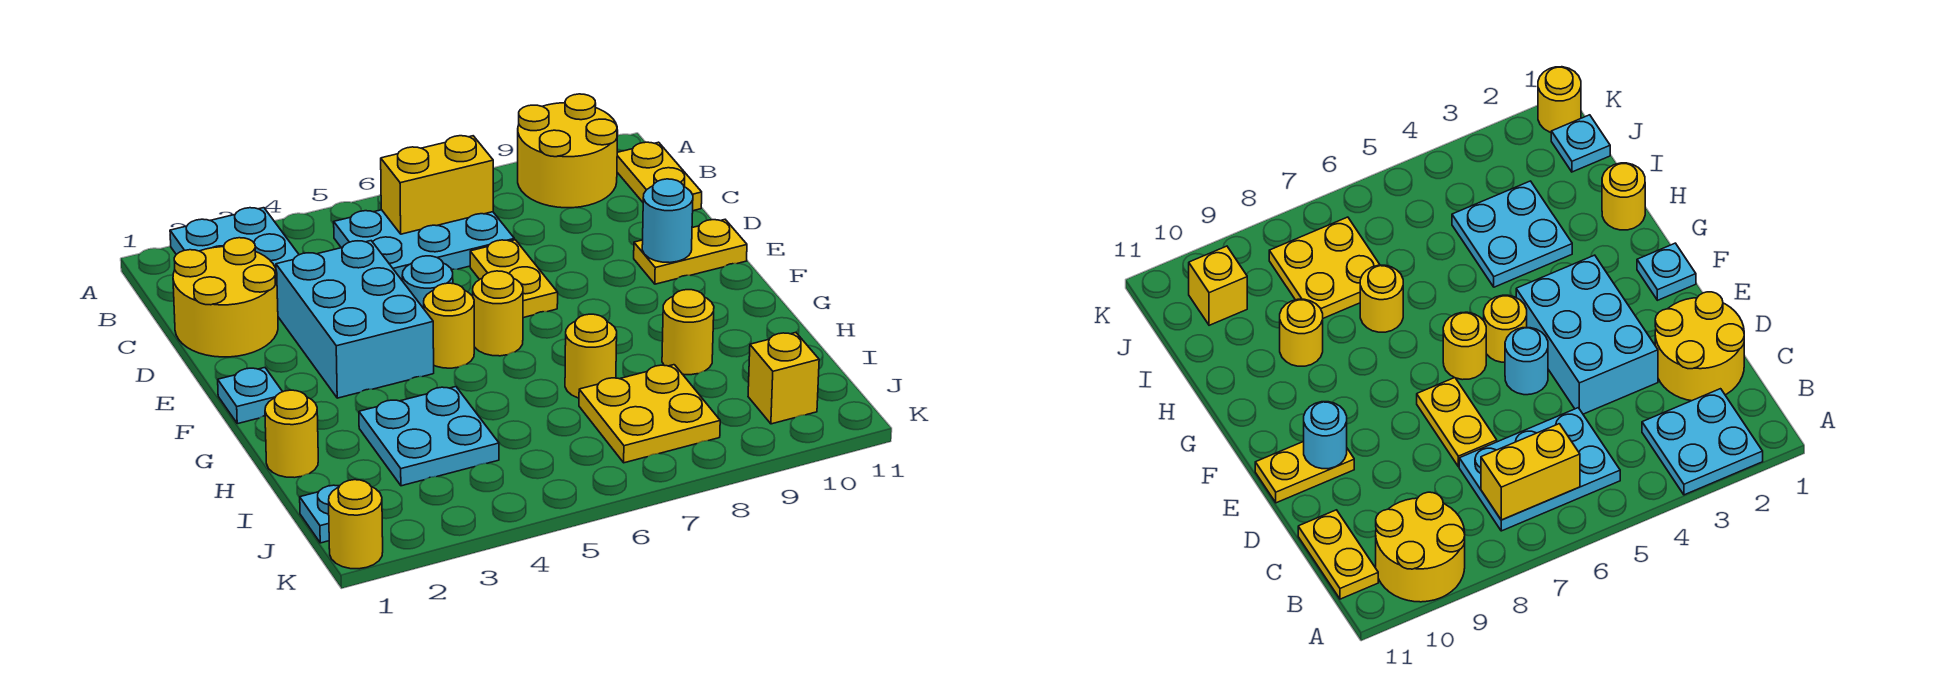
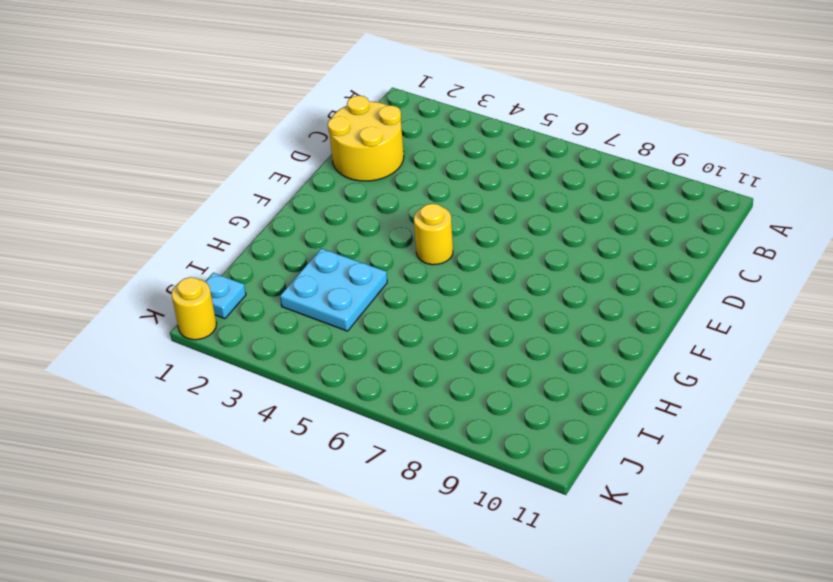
none -> cyan 2x2 plate [170,208,299,268]
none -> yellow 2x2 round brick [518,94,618,208]
none -> cyan 2x3 plate [334,210,514,280]

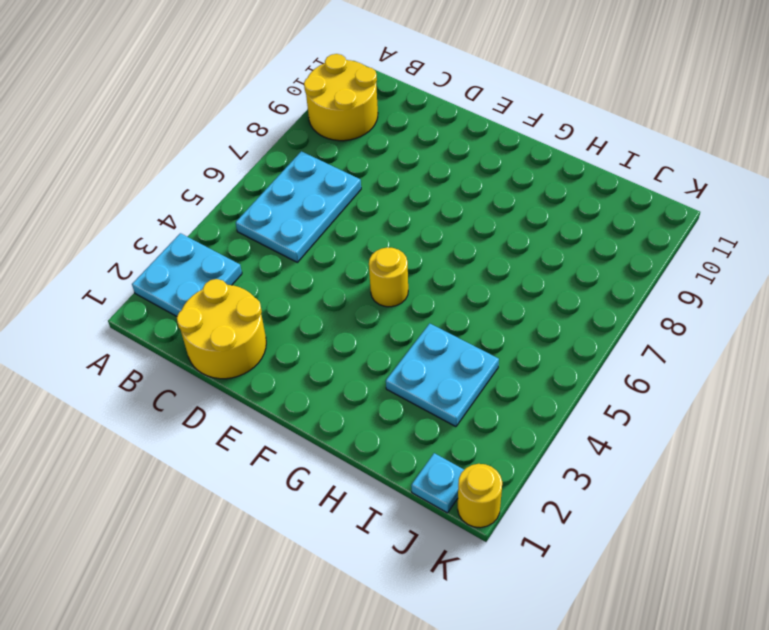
none -> yellow 1x2 plate [617,142,702,211]
none -> cyan 2x3 brick [276,241,434,398]
none -> yellow 1x2 plate [470,240,558,318]

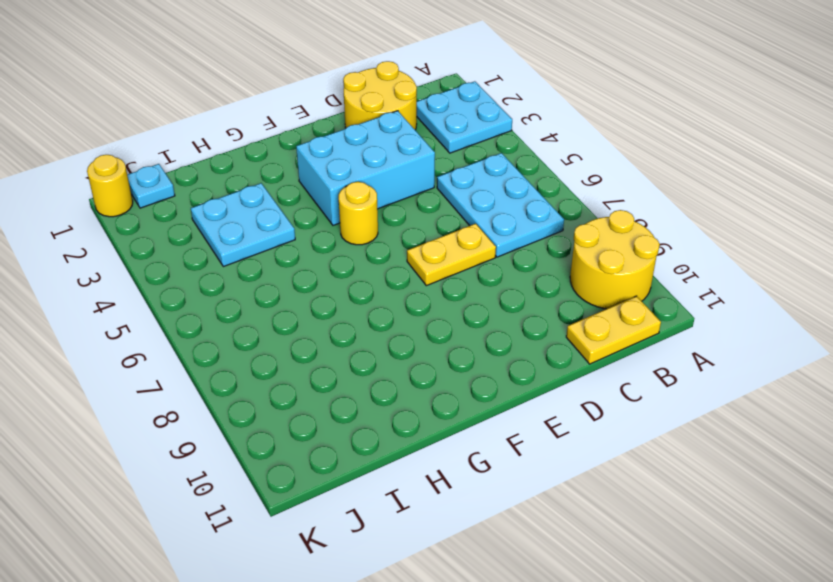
none -> cyan 1x1 round brick [402,256,453,309]
none -> yellow 1x2 plate [634,220,747,284]
none -> cyan 1x1 plate [218,368,282,424]

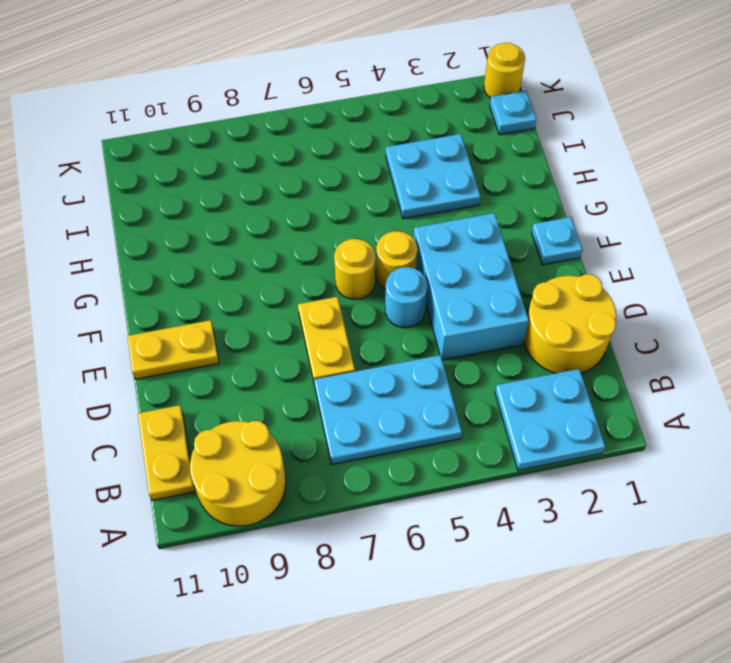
none -> yellow 1x1 round brick [265,390,318,478]
none -> yellow 1x1 round brick [565,314,617,398]
none -> yellow 1x1 round brick [662,290,714,375]

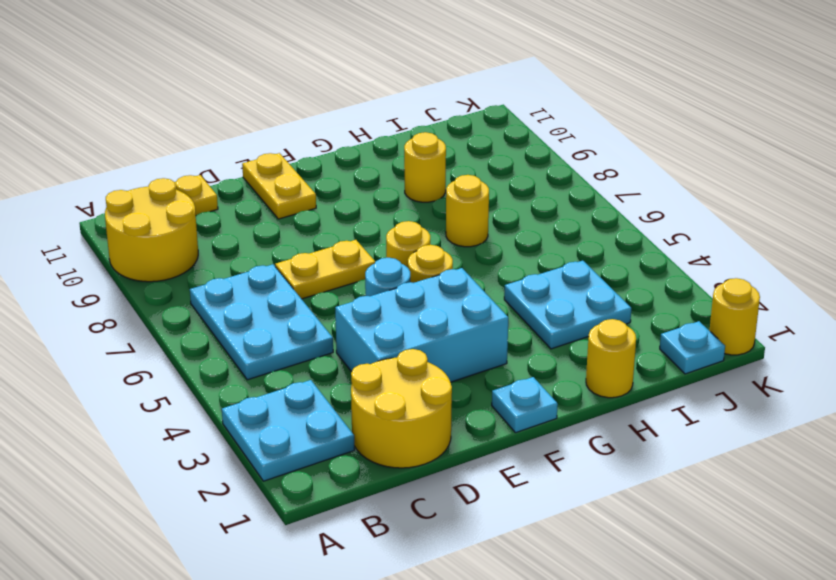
none -> yellow 2x2 plate [579,365,720,463]
none -> yellow 1x1 brick [748,333,819,424]
none -> yellow 1x2 brick [381,136,493,234]

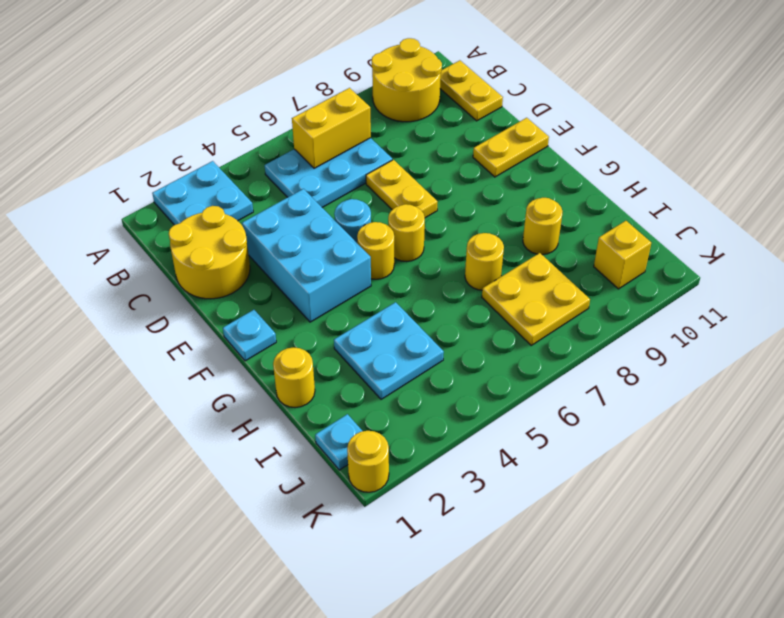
none -> cyan 1x1 round brick [642,179,693,263]

